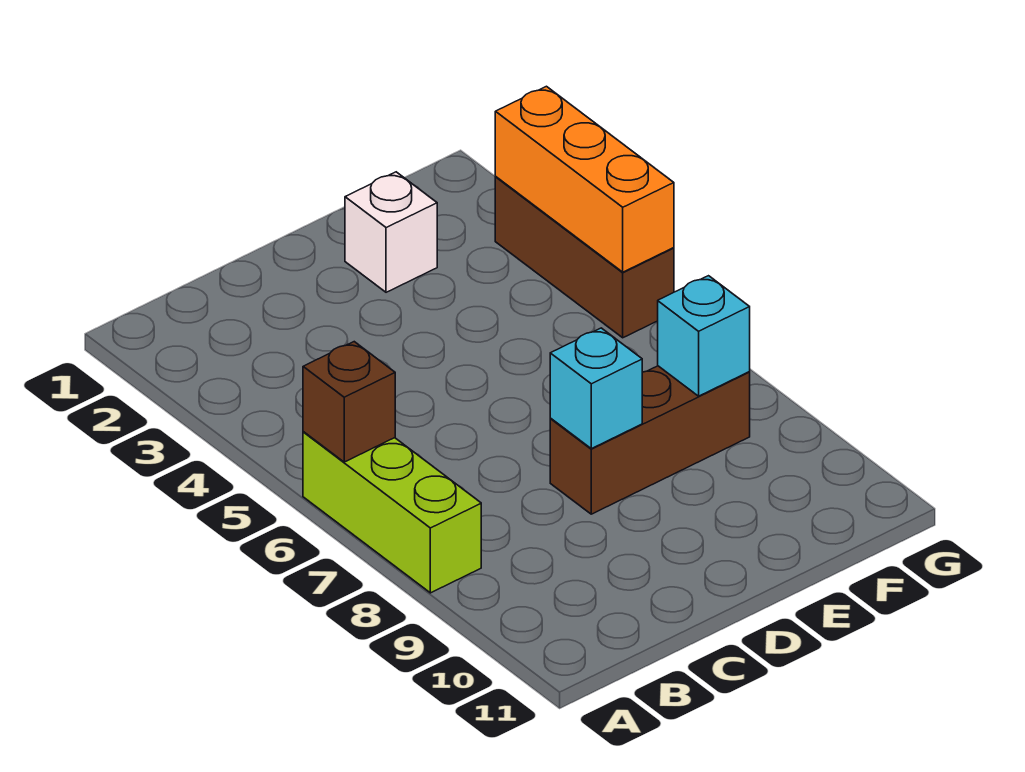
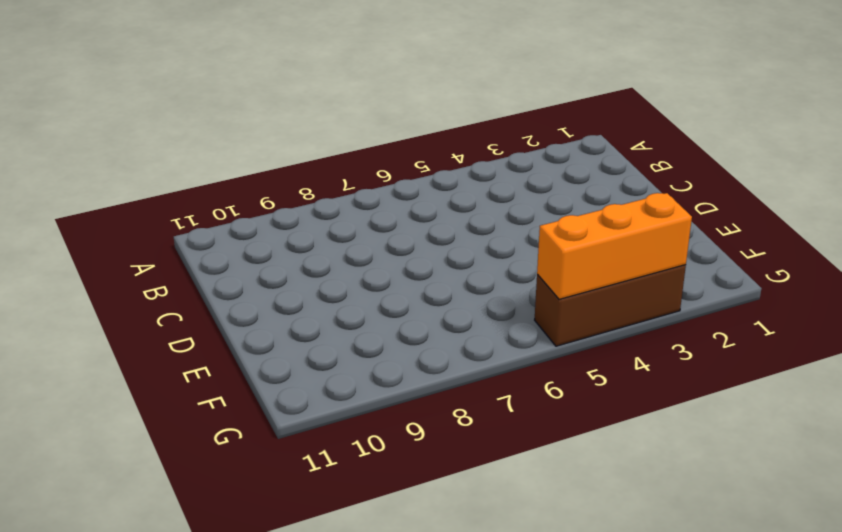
none -> lime 1x3 brick [303,432,481,593]
none -> brown 1x3 brick [550,366,750,514]

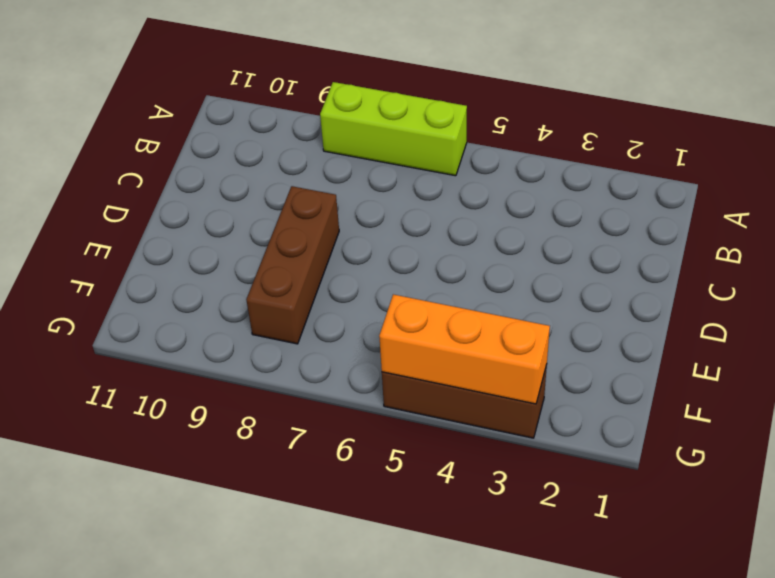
none -> white 1x1 brick [345,172,437,292]
none -> brown 1x1 brick [303,342,395,462]

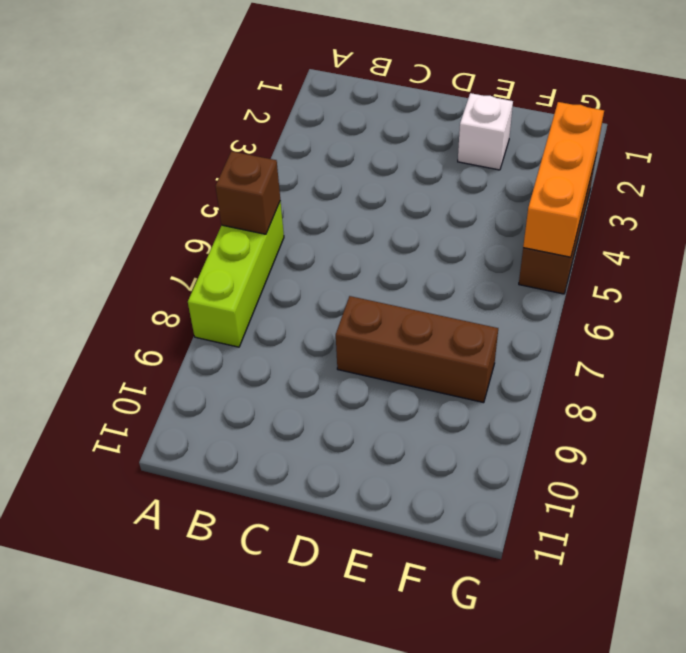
none -> cyan 1x1 brick [550,328,642,449]
none -> cyan 1x1 brick [658,276,750,396]

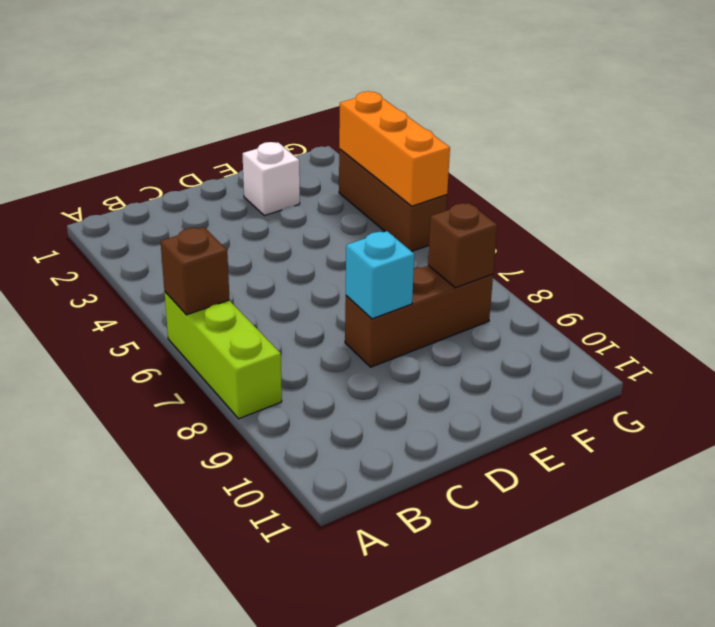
brown 1x1 brick [428,203,497,288] -> cyan 1x1 brick [658,276,750,396]

